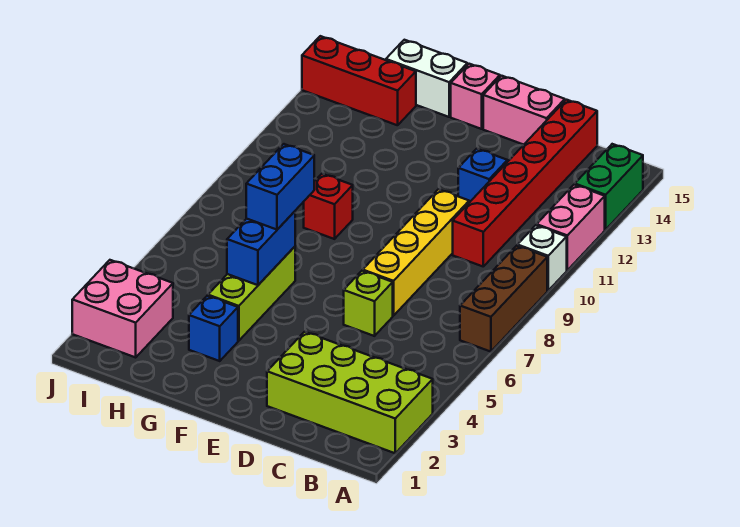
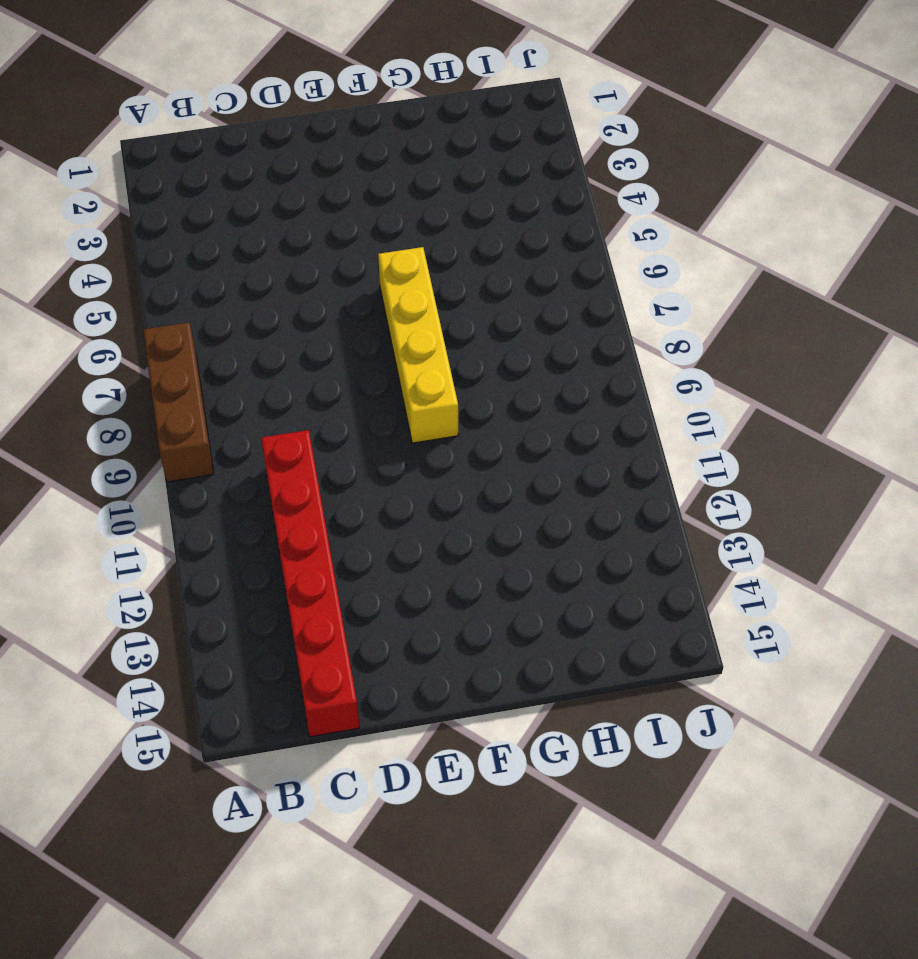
yellow 1x4 brick [378,247,458,443] -> yellow 1x4 brick moved to [363,189,469,316]
none -> lime 2x4 brick [267,332,433,453]
none -> white 1x1 brick [517,225,567,290]
none -> pink 1x2 brick [537,185,605,270]

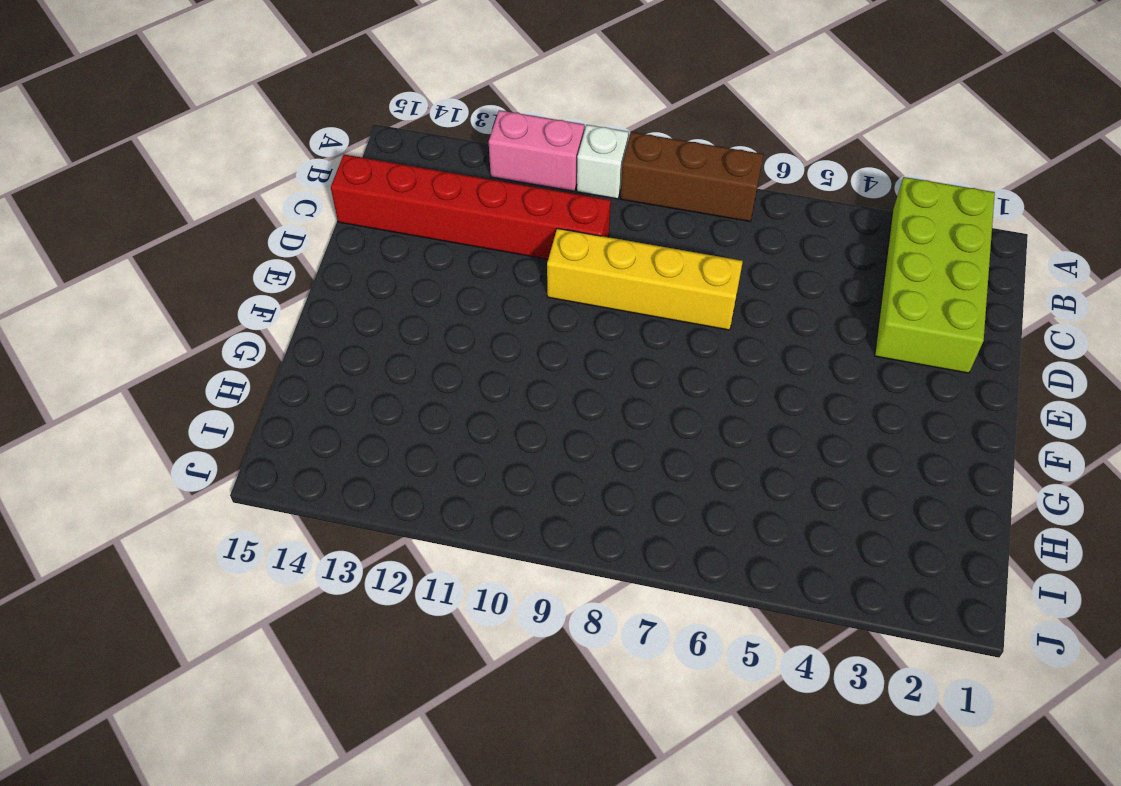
none -> green 1x2 brick [575,144,643,230]
none -> lime 1x1 brick [344,271,393,336]
none -> blue 1x1 brick [458,149,507,203]

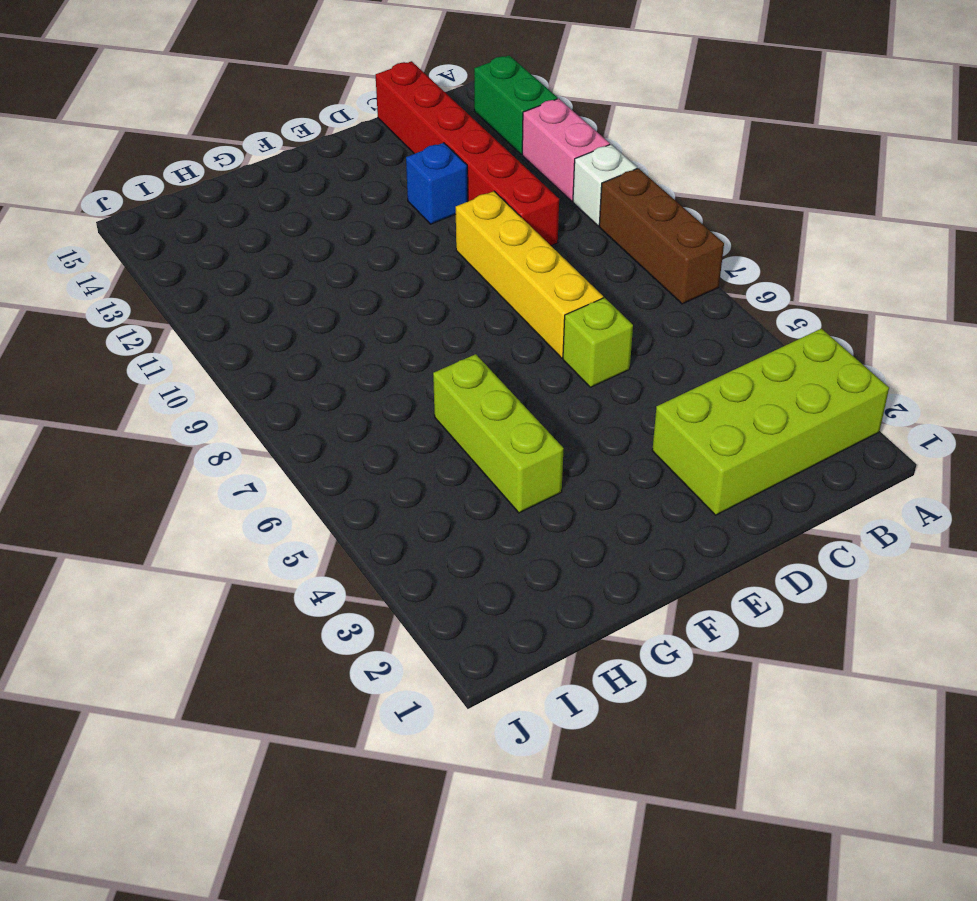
none -> pink 1x2 brick [483,76,565,145]
none -> pink 1x1 brick [451,64,500,129]
none -> blue 1x1 brick [189,296,238,361]

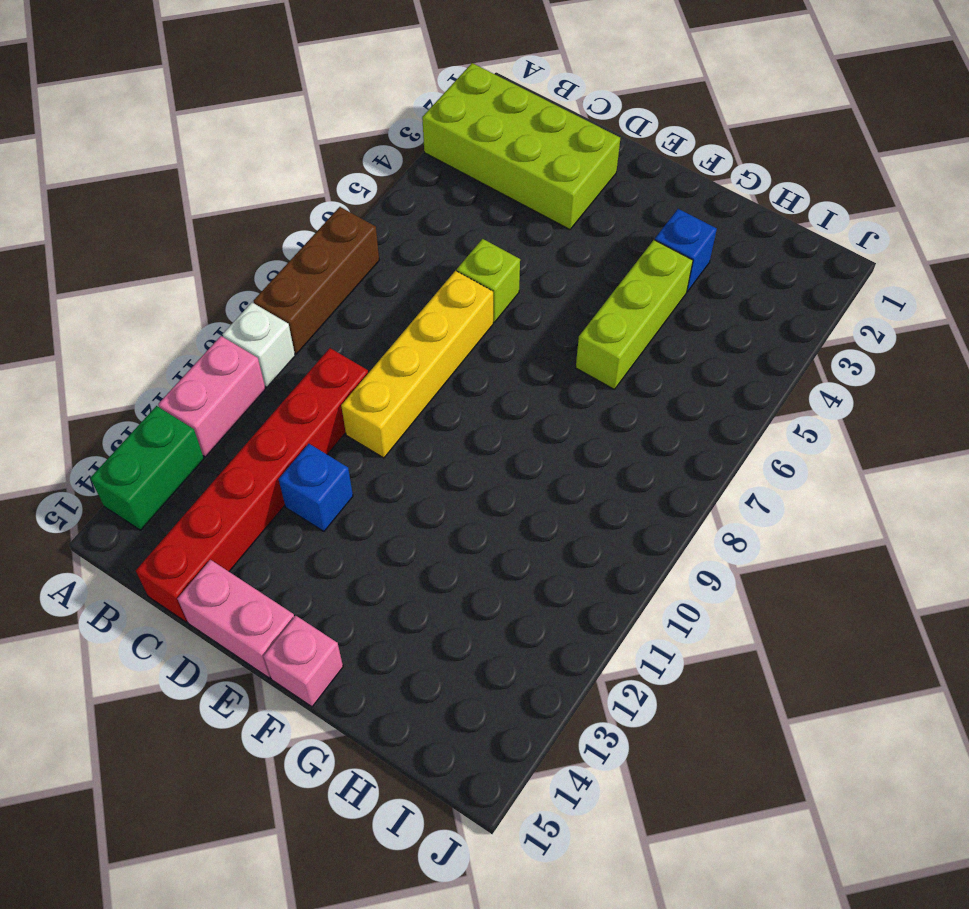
none -> red 1x1 brick [304,174,353,239]
none -> white 1x2 brick [386,40,467,117]
none -> red 1x3 brick [302,36,416,125]

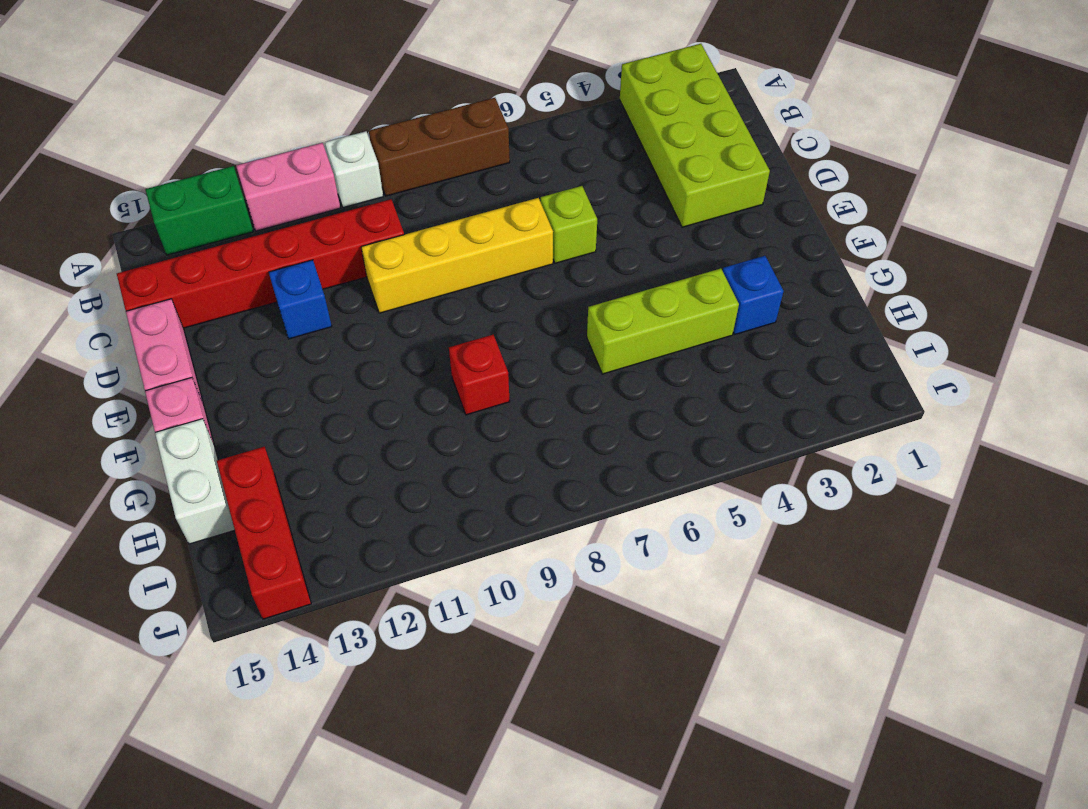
none -> pink 2x2 brick [72,260,173,357]
none -> blue 1x2 brick [227,211,295,285]
none -> blue 1x2 brick [246,144,314,230]

